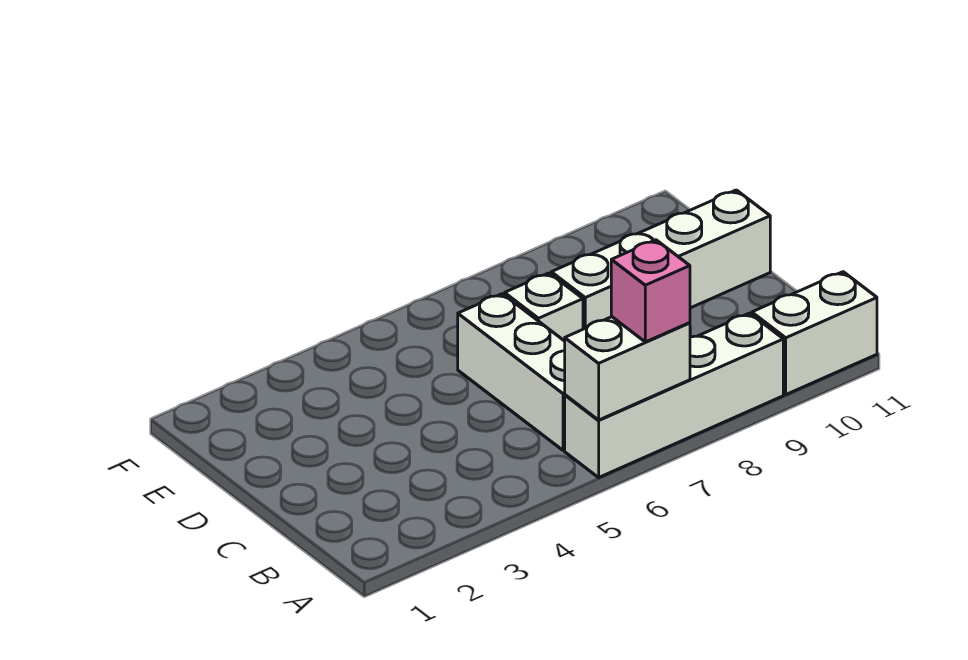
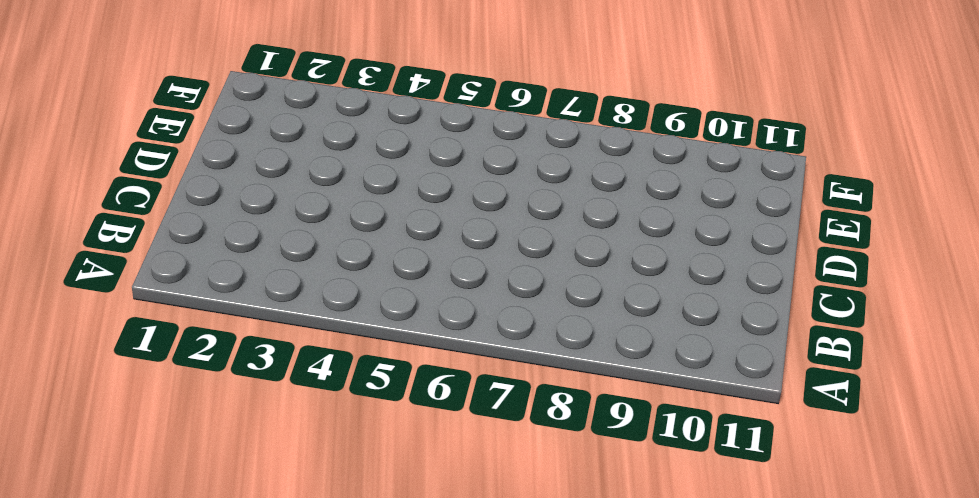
none -> white 1x4 brick [565,313,783,477]
none -> white 1x2 brick [752,272,877,394]

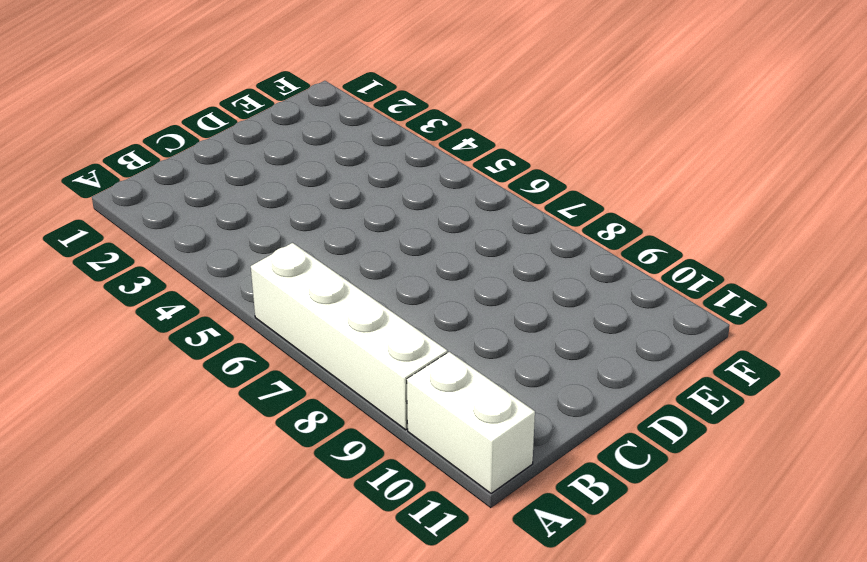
none -> white 1x3 brick [458,294,565,450]
none -> white 1x1 brick [505,273,583,341]

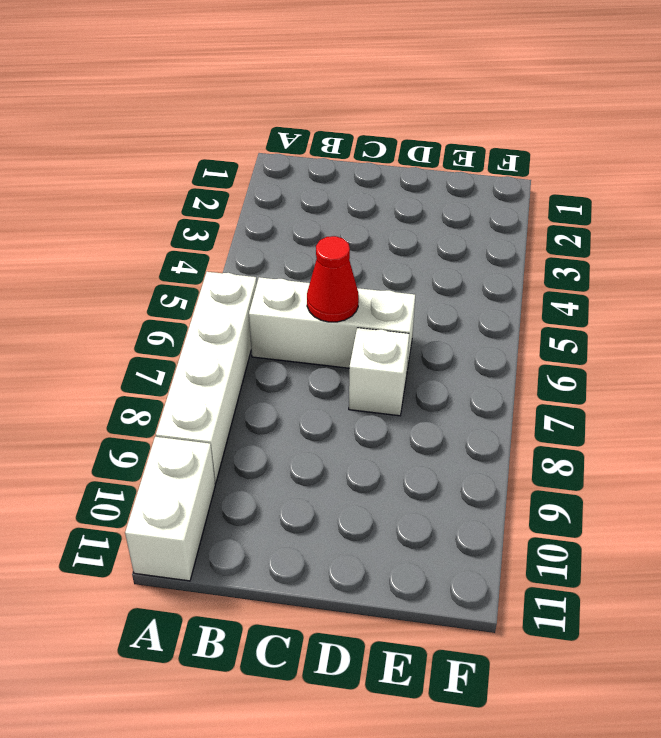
red 1x1 cone [307,236,359,322] -> none
none -> white 1x4 brick [551,190,770,329]
none -> white 1x2 brick [565,317,690,420]

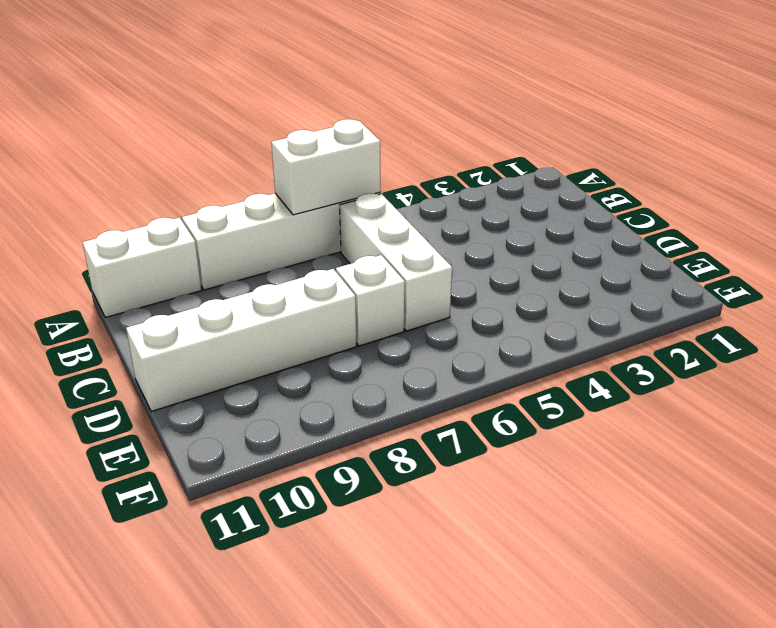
none -> pink 1x1 brick [611,240,690,342]

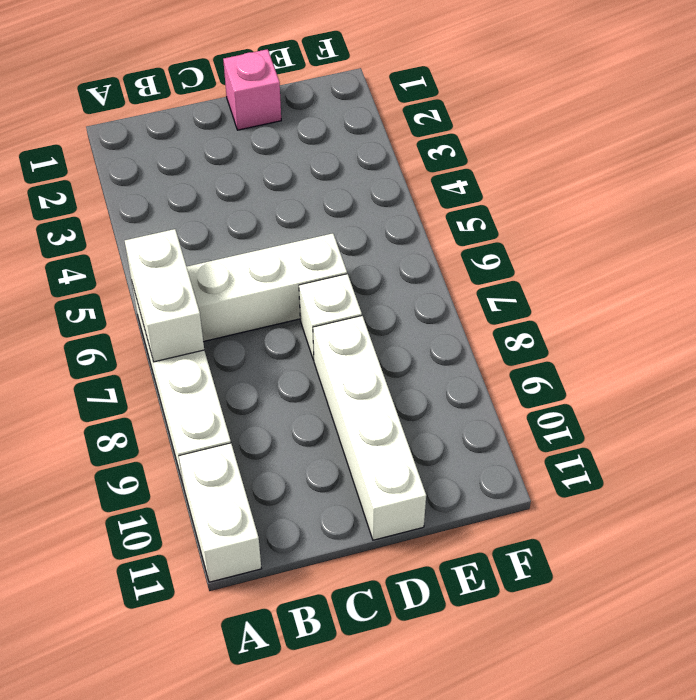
pink 1x1 brick [223,49,281,130] -> pink 1x1 brick moved to [611,240,690,342]

